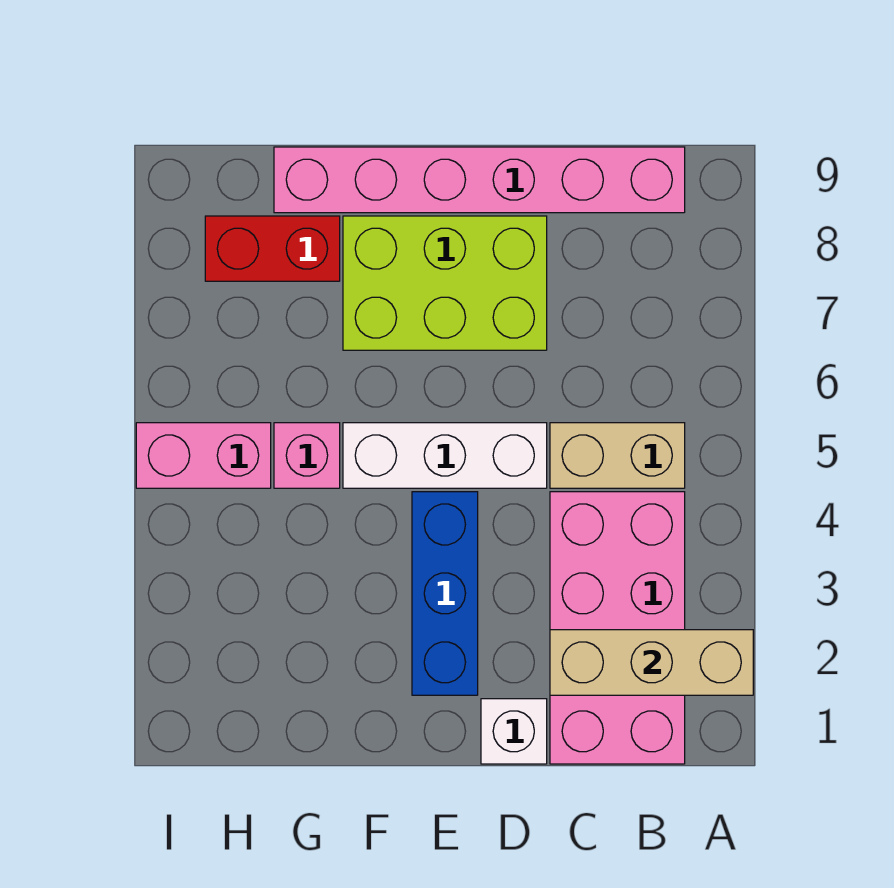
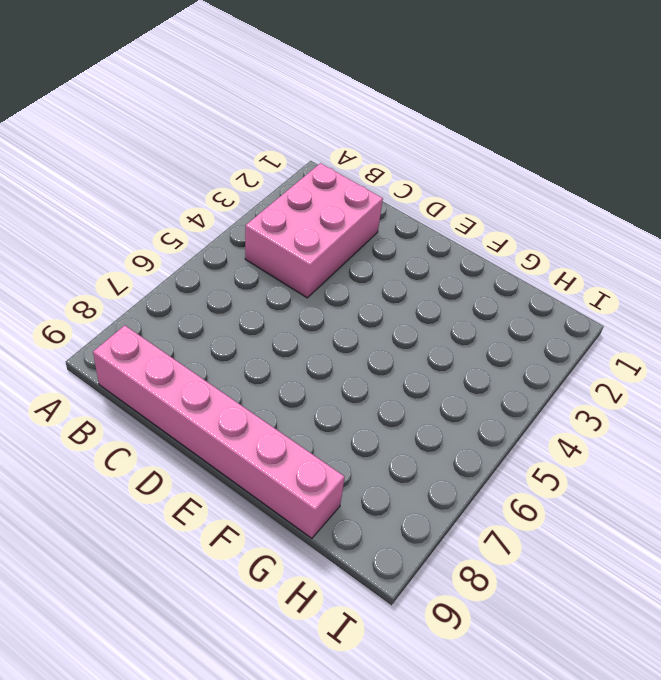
pink 2x3 brick [245,163,383,298] -> pink 2x4 brick [550,492,685,764]
none -> tan 1x2 brick [550,423,685,488]
none -> white 1x1 brick [481,699,547,764]

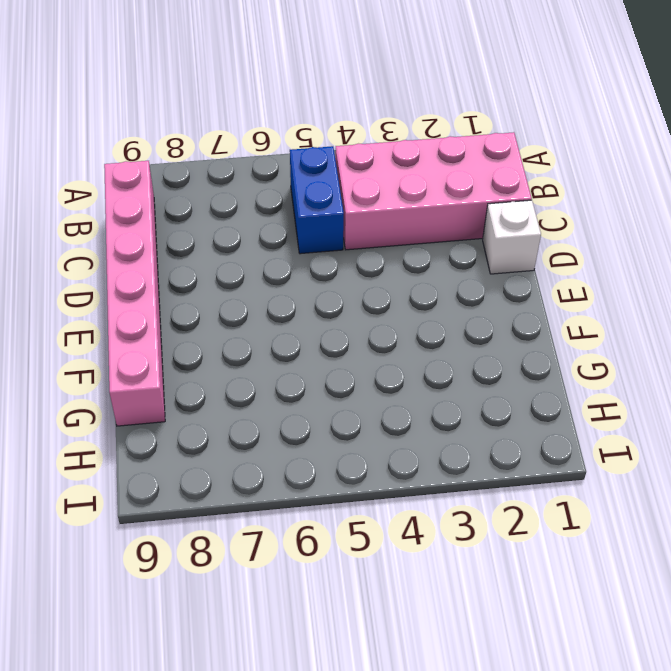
blue 1x2 brick [290,146,344,254] -> tan 1x2 brick [550,423,685,488]
none -> white 1x3 brick [343,423,547,488]
none -> lime 2x3 brick [343,216,547,350]

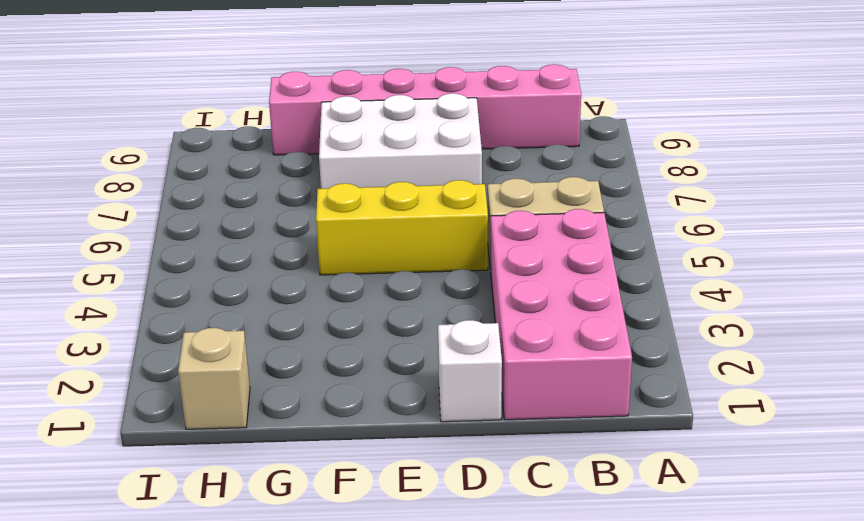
yellow 1x3 brick [316,180,488,275] -> white 1x3 brick [343,423,547,488]
white 2x3 brick [319,93,482,189] -> lime 2x3 brick [343,216,547,350]
tan 1x1 brick [178,328,250,429] -> none
none -> blue 1x3 brick [412,492,478,695]
none -> pink 1x1 brick [274,423,340,488]

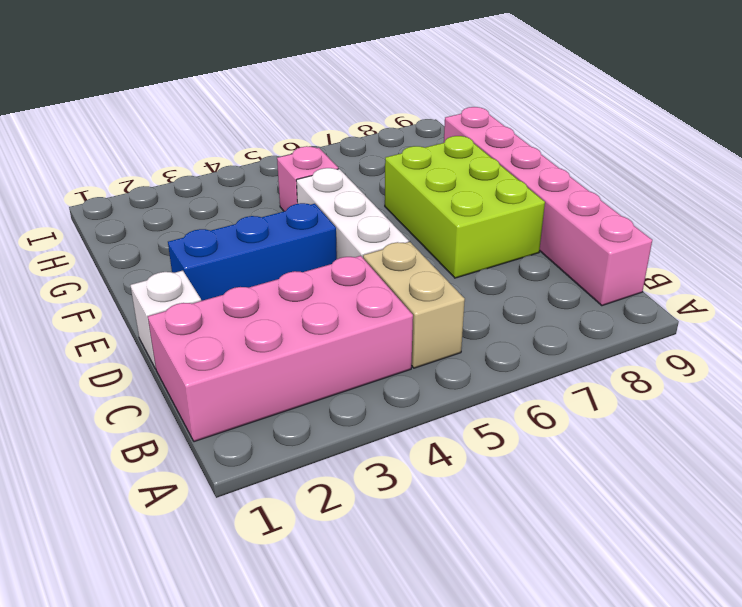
none -> red 1x2 brick [205,216,340,281]
none -> pink 1x2 brick [136,423,271,488]

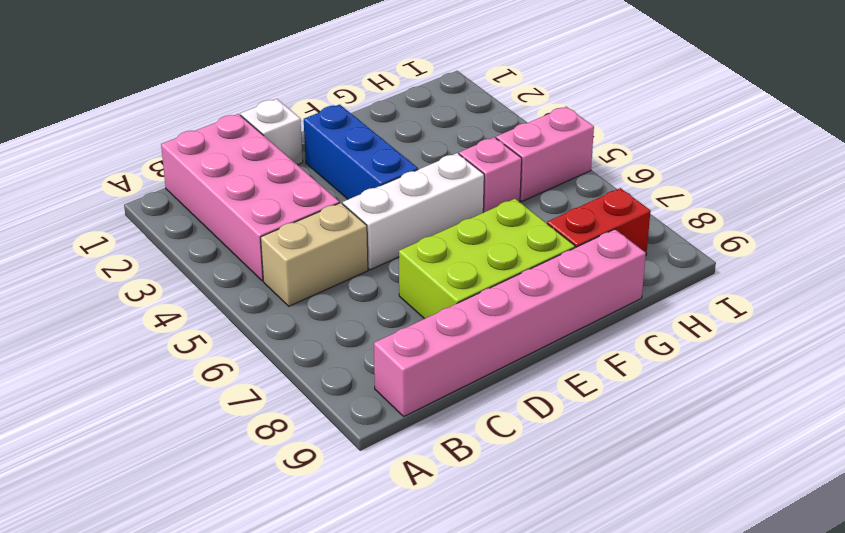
none -> tan 1x3 brick [550,630,753,695]

